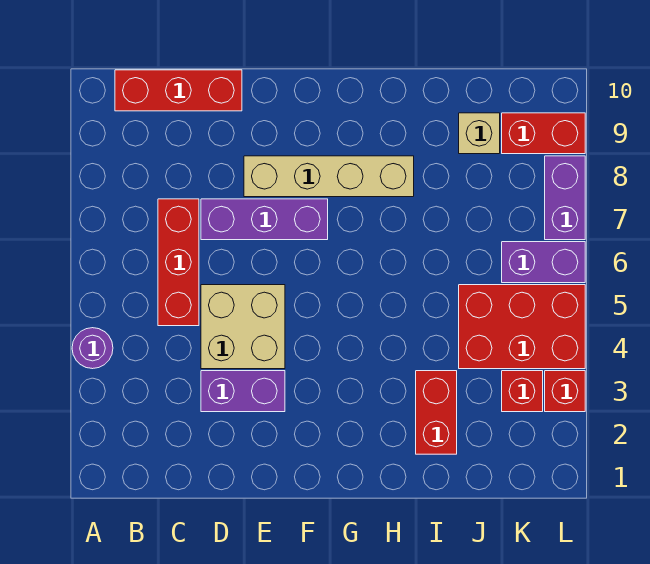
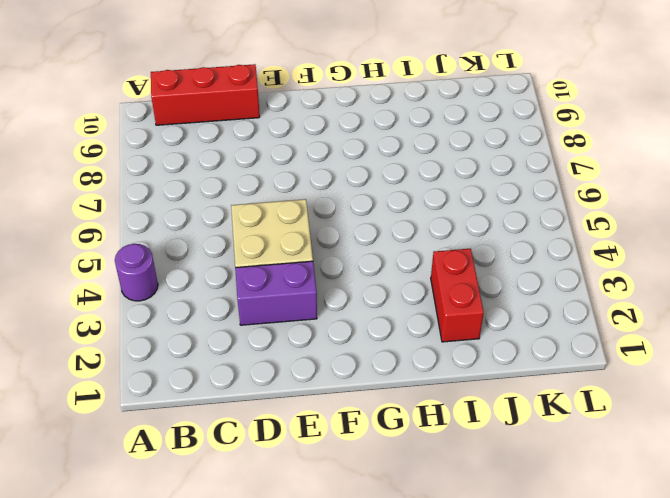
none -> red 1x3 brick [158,199,199,326]
none -> purple 1x3 brick [201,199,328,240]
none -> tan 1x4 brick [244,156,414,197]

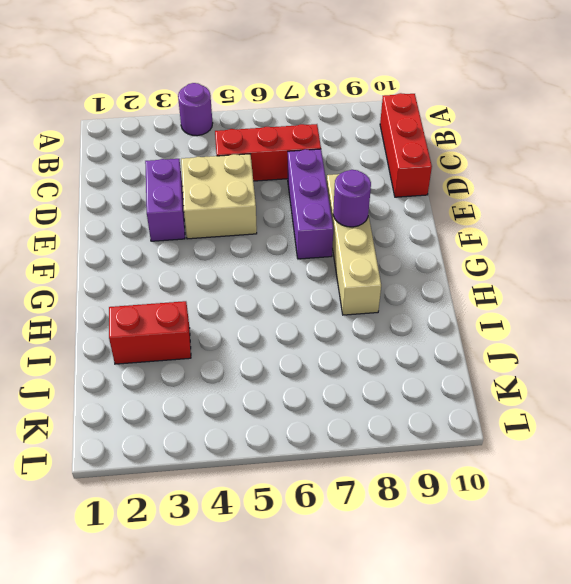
purple 1x1 round brick [333,170,371,227] -> none
none -> red 2x3 brick [459,285,585,369]
none -> tan 1x1 brick [459,113,500,154]
none -> red 1x1 brick [502,371,543,412]

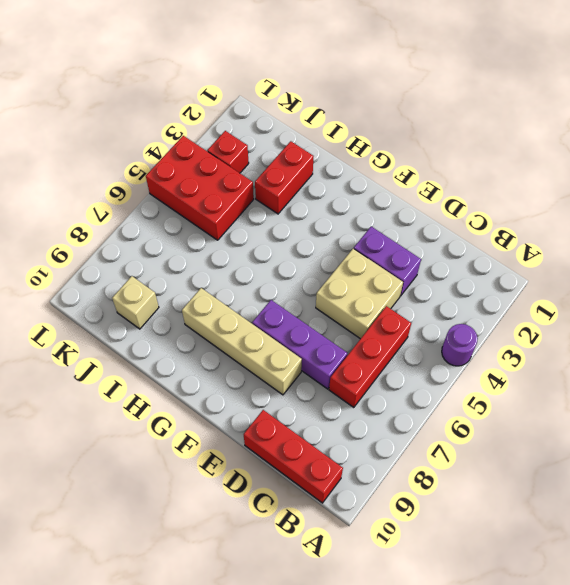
none -> purple 1x2 brick [502,242,585,283]
none -> red 1x2 brick [502,113,585,154]
none -> red 1x1 brick [545,371,585,412]

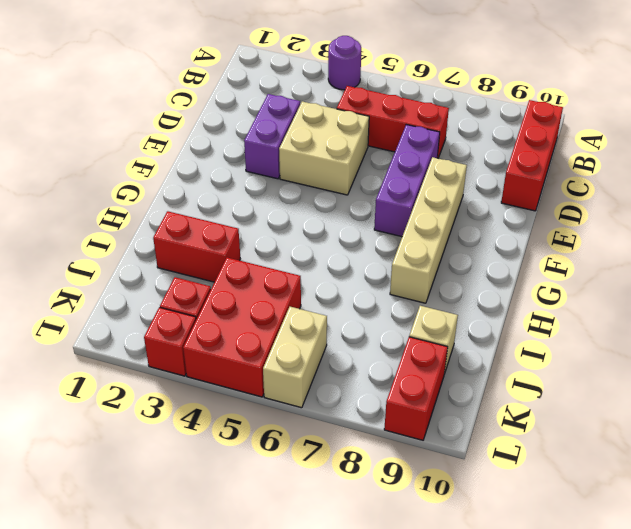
tan 1x2 brick [263,307,327,408] -> purple 1x2 brick [502,242,585,283]
none -> purple 1x2 brick [545,156,585,240]

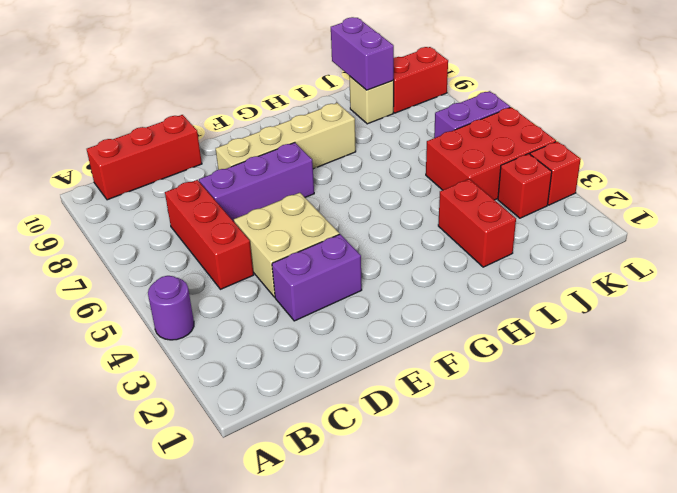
purple 1x2 brick [331,17,394,90] -> purple 1x2 brick moved to [545,156,585,240]

